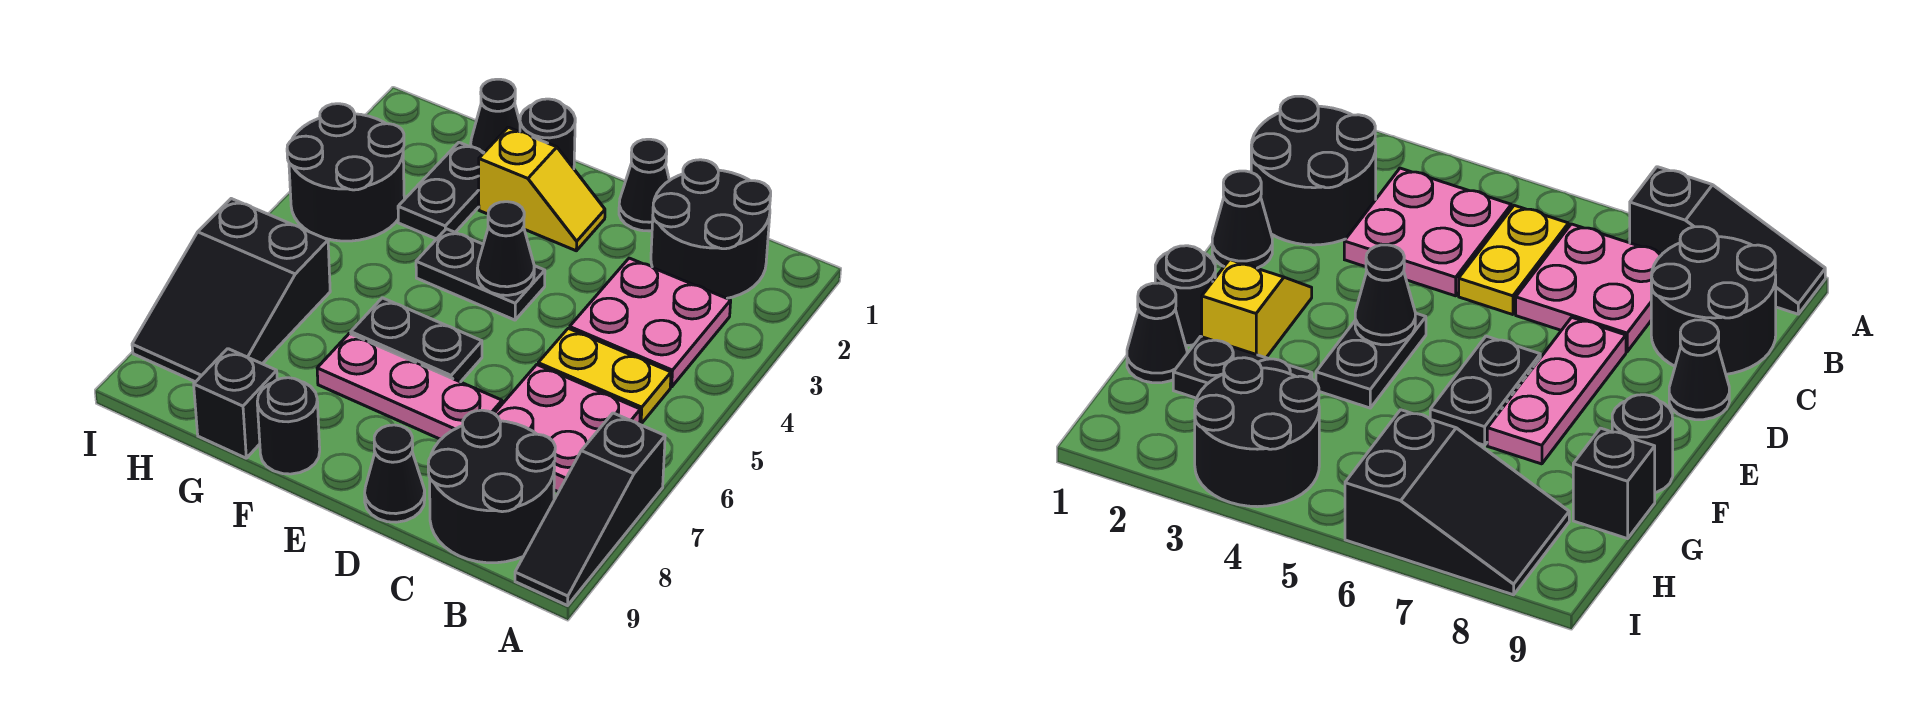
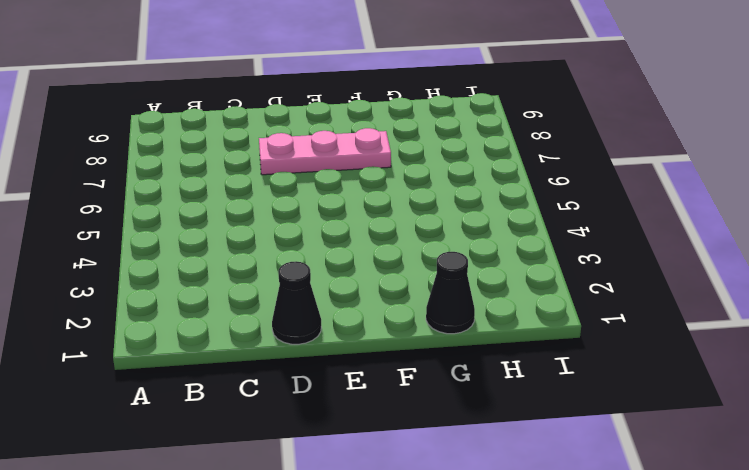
none -> black 1x3 slope [515,413,665,606]
none -> black 2x2 round brick [651,160,771,298]
none -> pink 2x2 plate [570,258,731,387]

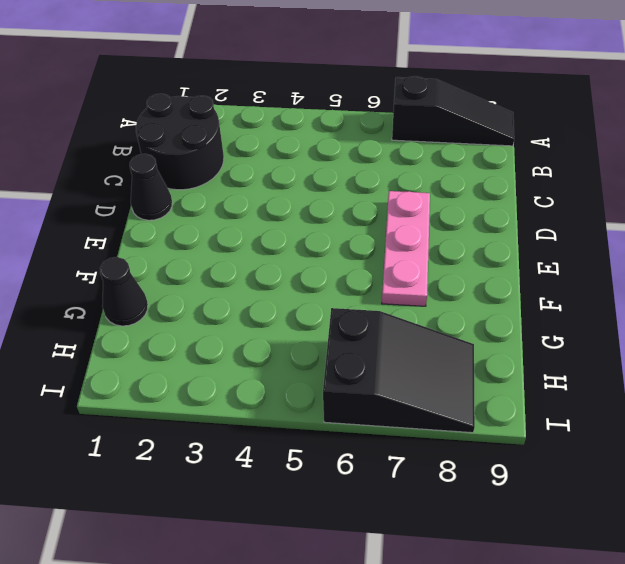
none -> pink 2x2 plate [570,258,731,387]
none -> yellow 1x2 plate [538,328,671,424]
none -> pink 2x2 plate [494,365,640,492]

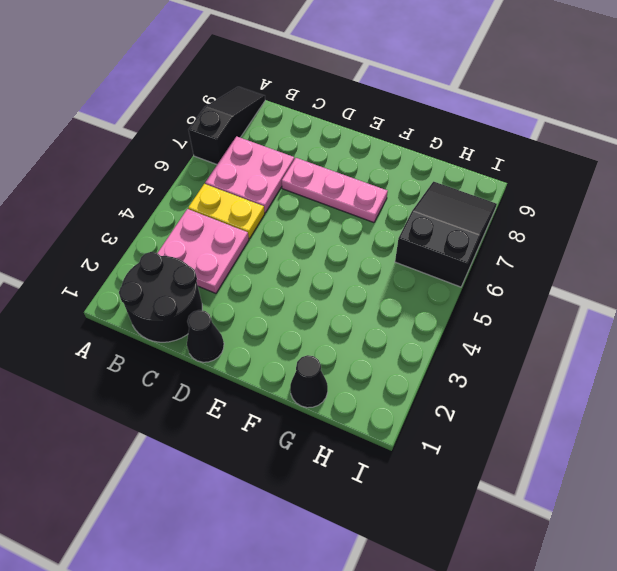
none -> black 2x2 round brick [428,410,555,563]
none -> black 1x1 cone [365,425,425,522]
none -> yellow 1x2 slope [479,127,605,251]

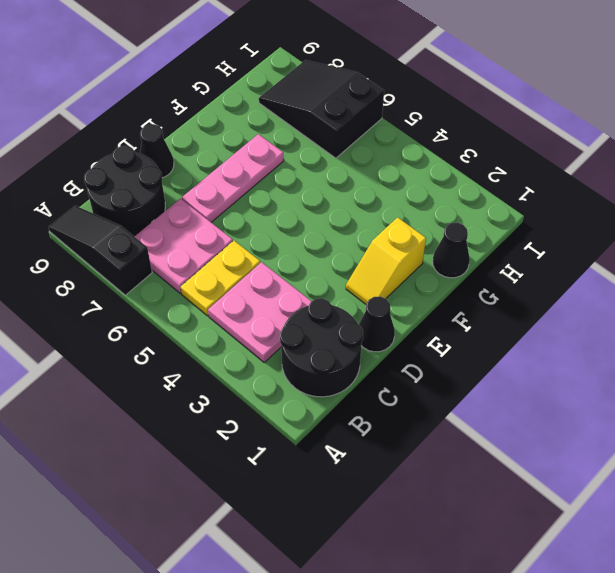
none -> black 1x2 plate [416,229,545,320]
none -> black 1x2 plate [351,298,482,382]
none -> black 1x1 round brick [520,99,575,168]

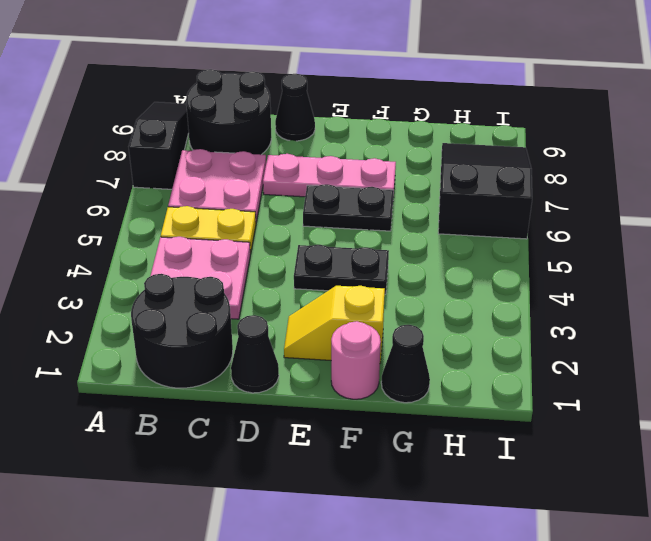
pink 1x1 round brick [331,321,381,399] -> black 1x1 round brick [520,99,575,168]
none -> black 1x1 round brick [257,378,320,474]
none -> black 1x2 plate [398,143,484,239]
none -> black 1x1 brick [194,349,277,458]

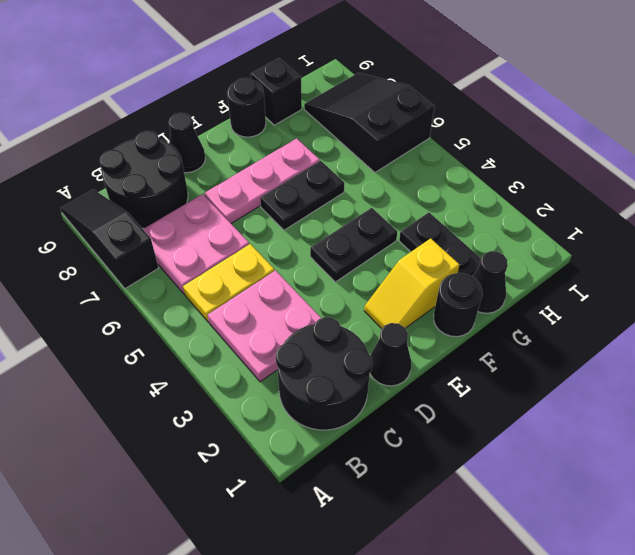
none -> black 2x2 round brick [287,104,404,241]
none -> black 1x1 cone [477,202,534,295]

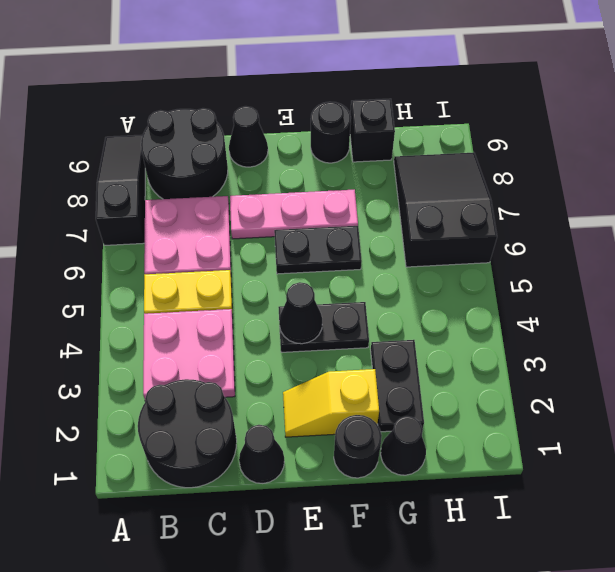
none -> black 2x2 round brick [287,104,404,241]

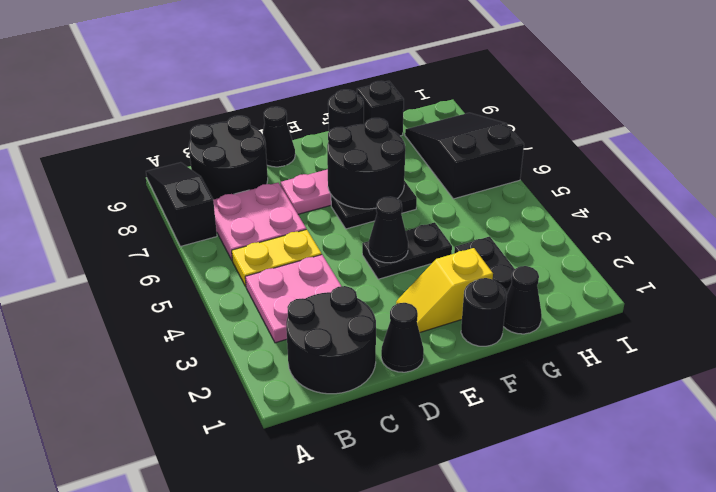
black 2x2 round brick [327,118,405,209] -> black 2x2 round brick moved to [287,104,404,241]

